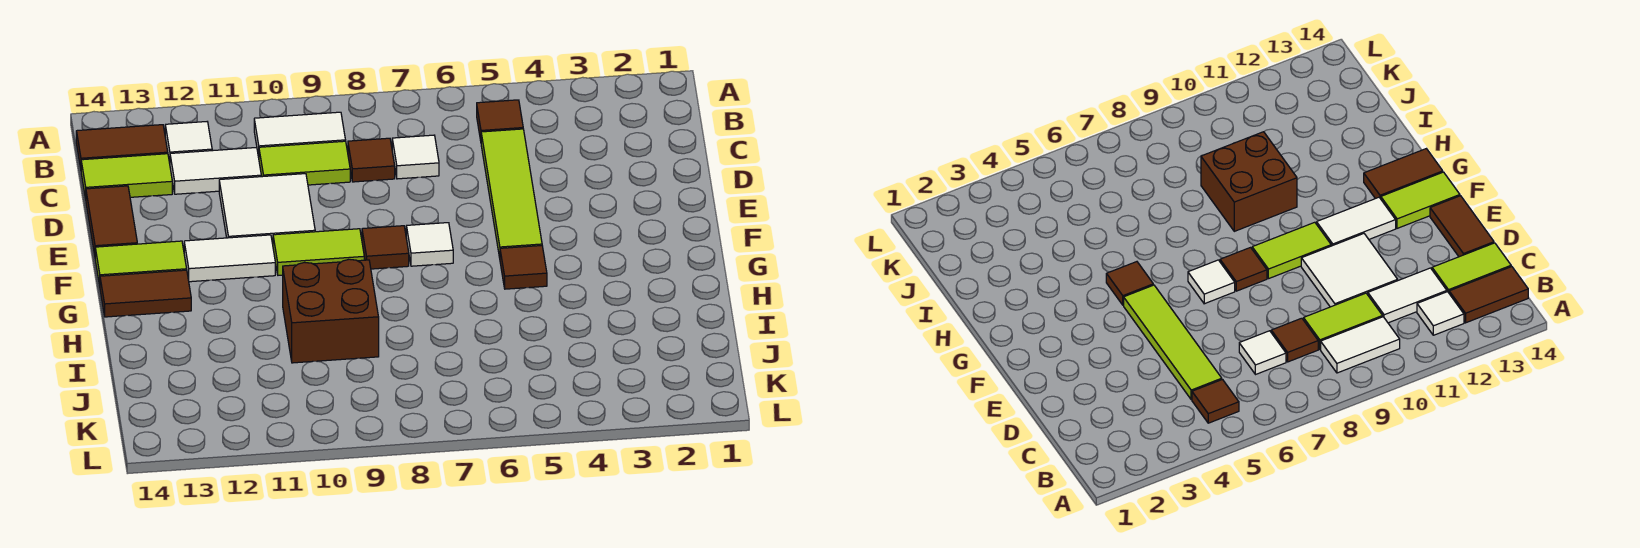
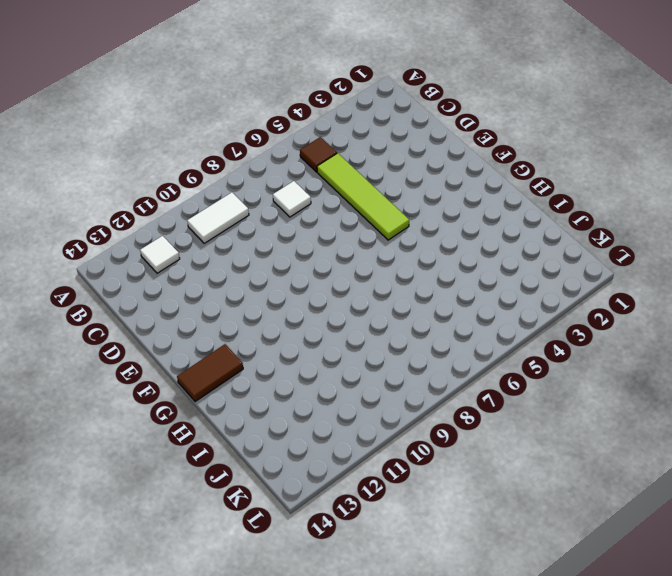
none -> brown 1x2 tile [76,125,168,168]
none -> brown 1x1 tile [348,138,395,182]
none -> lime 1x2 tile [259,141,350,185]

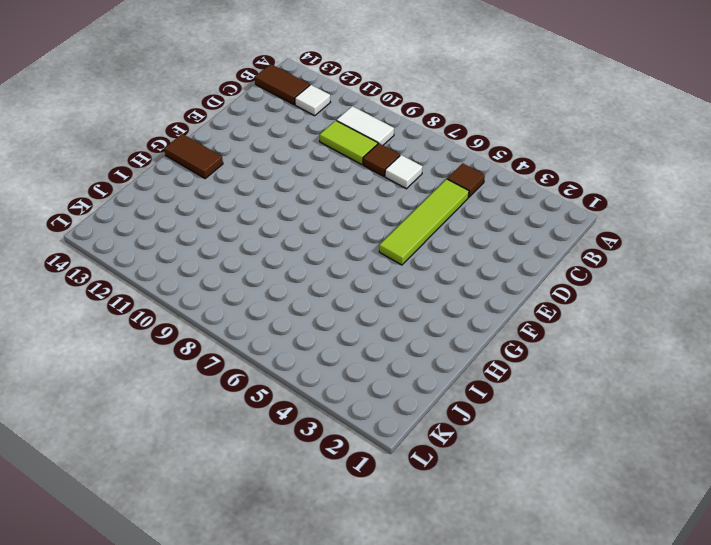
none -> white 1x2 tile [170,148,261,194]
none -> lime 1x2 tile [81,154,172,199]
none -> white 2x2 tile [219,174,315,244]

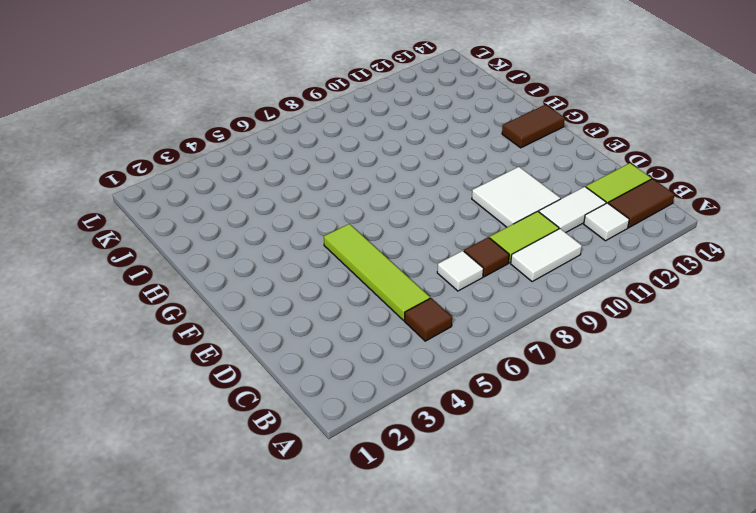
none -> brown 1x2 tile [86,186,137,255]
none -> white 1x1 tile [406,223,453,266]
none -> brown 1x1 tile [362,226,409,269]

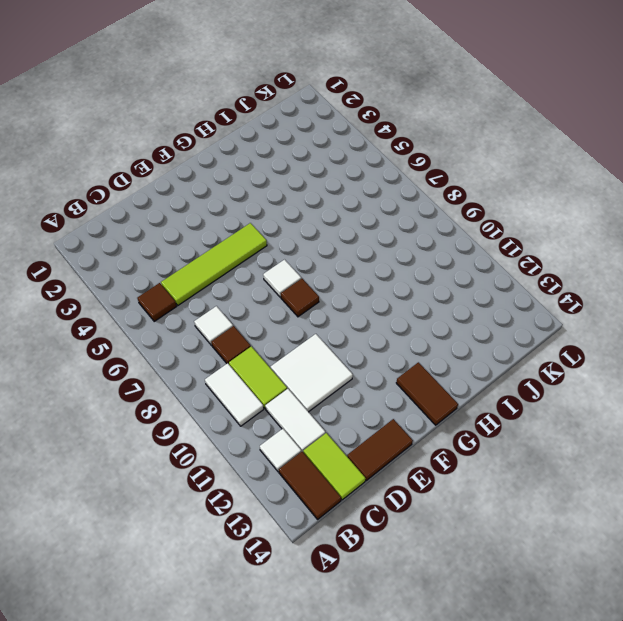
none -> lime 1x2 tile [273,229,364,275]
none -> white 1x2 tile [184,235,275,282]
none -> lime 1x2 tile [95,241,187,286]

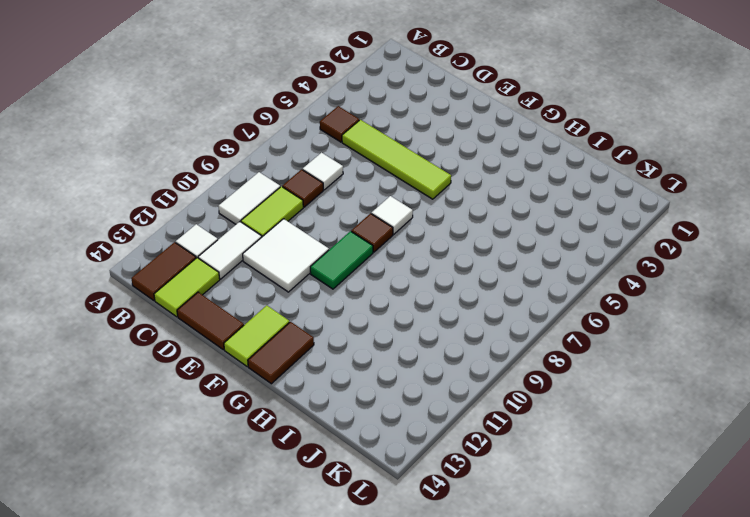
green 1x2 tile [310,231,373,289] -> lime 1x2 tile [273,229,364,275]
none -> white 1x2 tile [184,235,275,282]
none -> brown 1x1 tile [500,246,547,289]
none -> brown 2x2 brick [283,259,379,363]

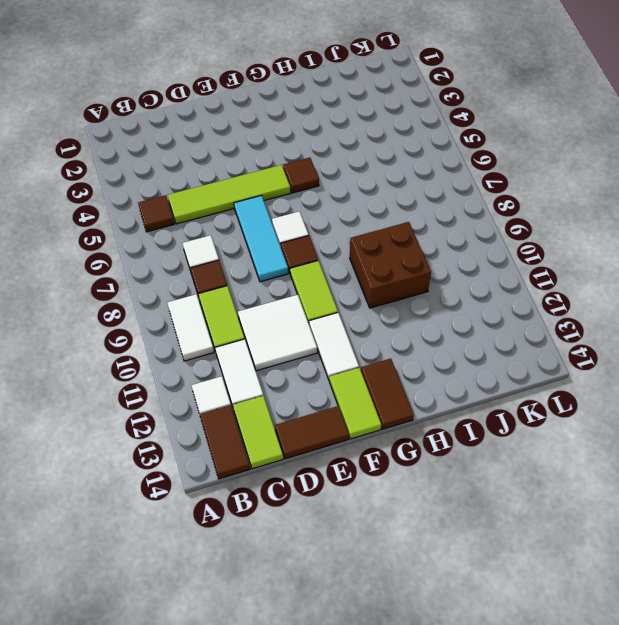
cyan 1x3 tile [234,196,288,282] -> none

